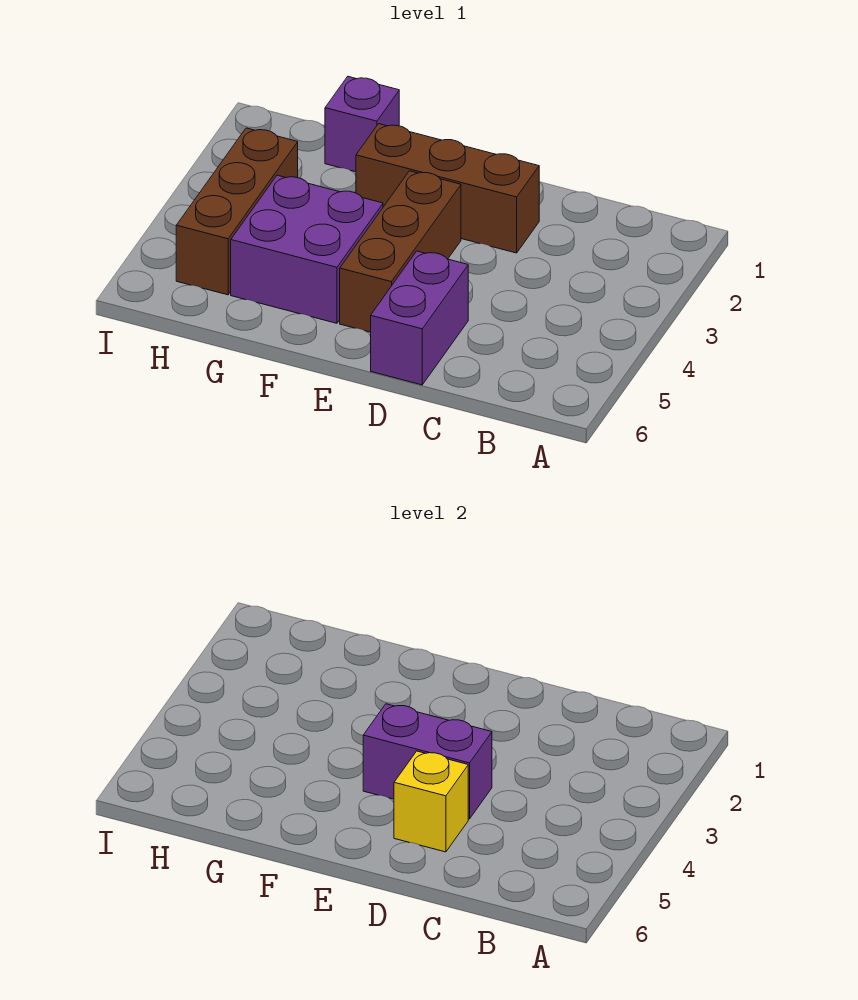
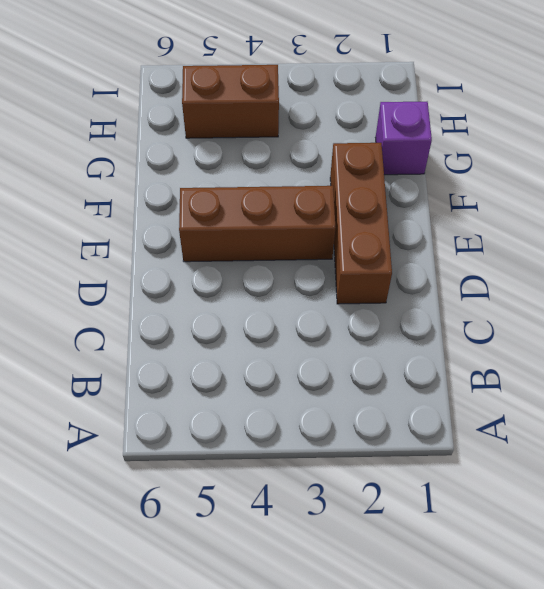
brown 1x2 brick [182,65,279,138] -> brown 1x3 brick [176,128,298,295]
none -> purple 1x2 brick [371,251,468,385]
none -> purple 2x2 brick [231,175,383,323]

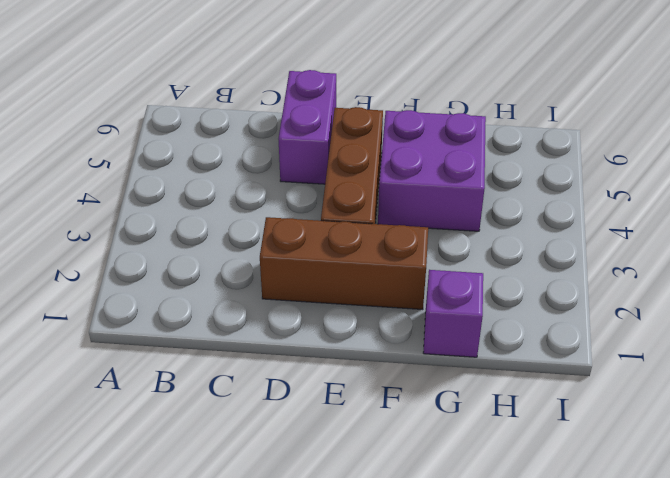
none -> brown 1x3 brick [176,128,298,295]
none -> purple 1x2 brick [363,704,492,819]

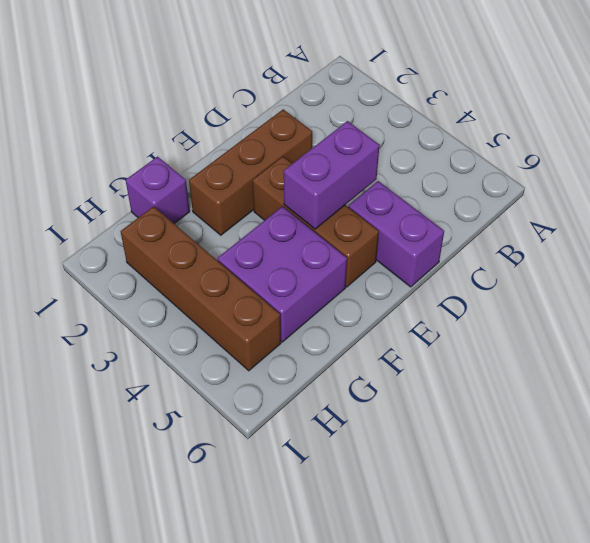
brown 1x4 brick [121,207,281,371] -> brown 1x3 brick [176,128,298,295]
none -> yellow 1x1 brick [394,751,468,852]

